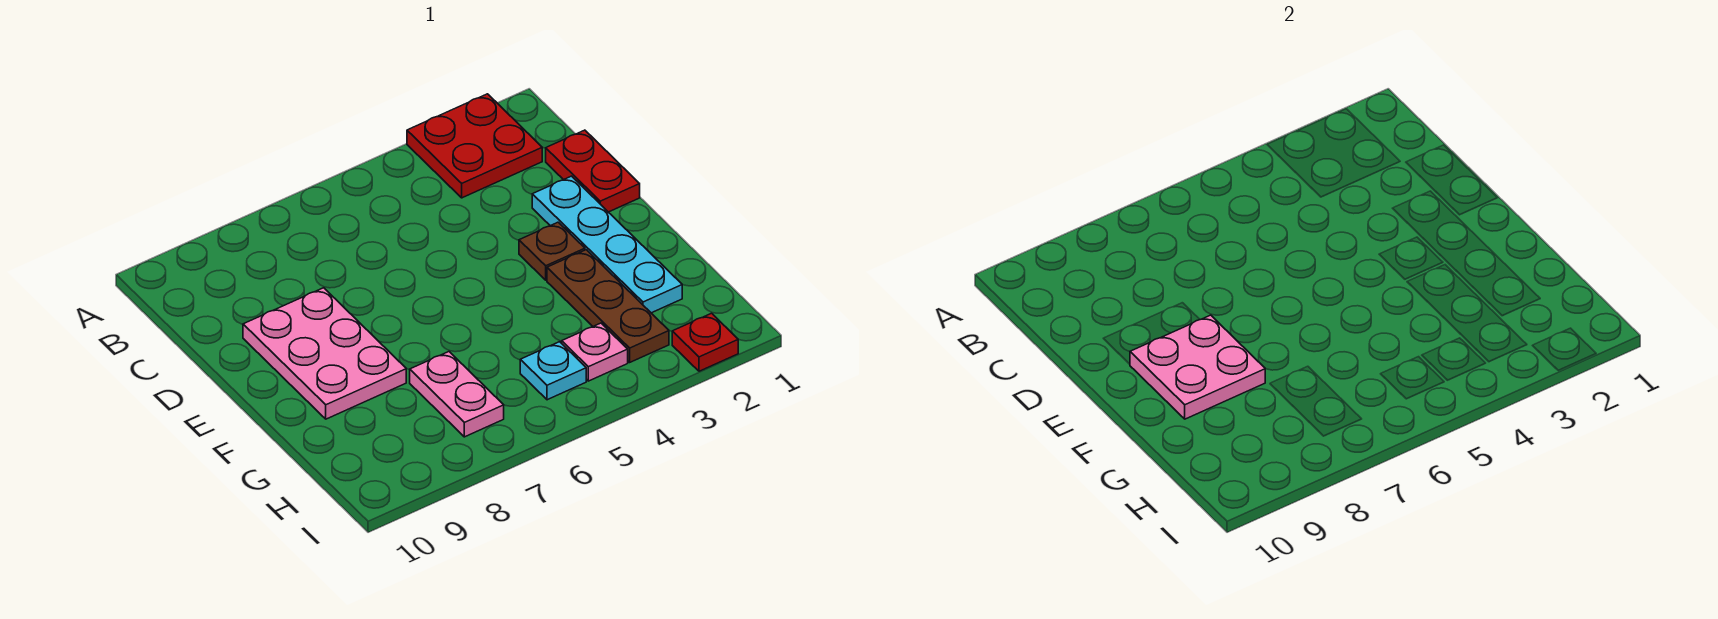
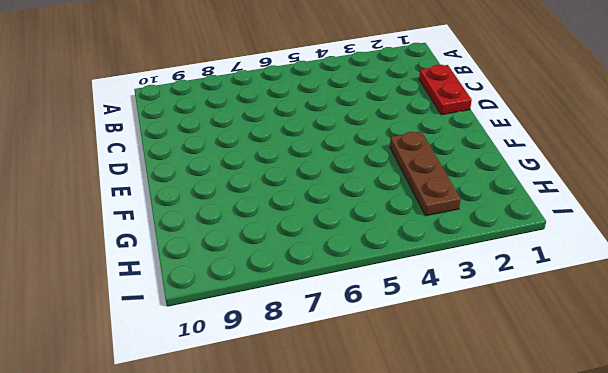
none -> red 2x2 plate [407,94,542,198]
none -> cyan 1x4 plate [532,176,682,313]

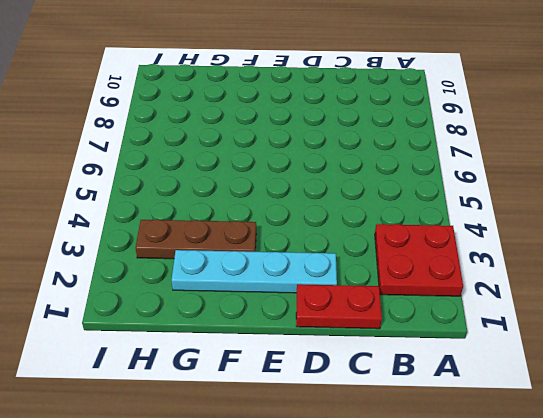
none -> pink 2x3 plate [243,288,406,419]
none -> brown 1x1 plate [519,222,585,280]

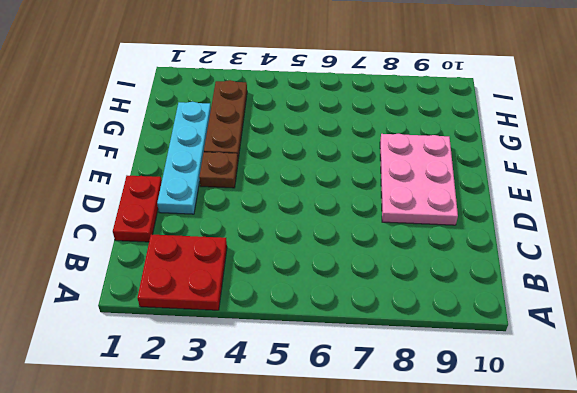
none -> pink 1x2 plate [410,352,504,437]
none -> pink 1x1 plate [562,323,628,381]

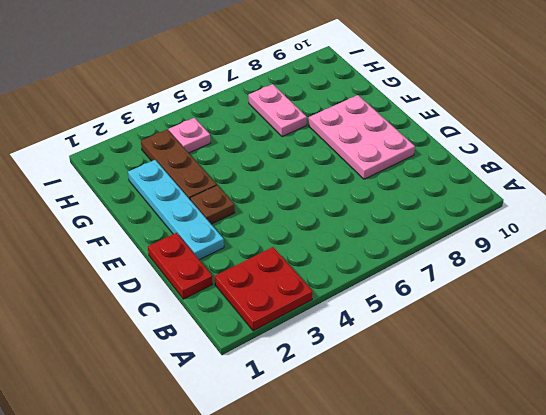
none -> cyan 1x1 plate [520,342,586,400]
none -> red 1x1 plate [672,313,738,371]

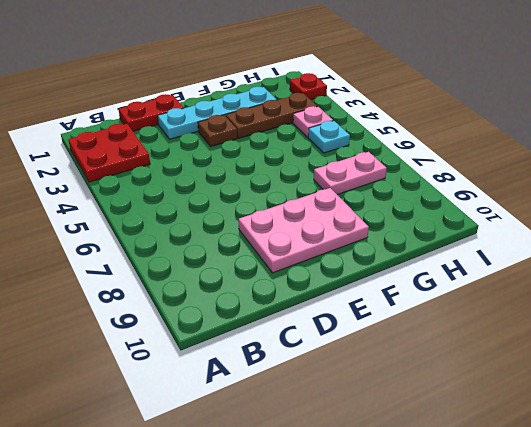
none -> pink 2x2 plate [1130,315,1265,419]

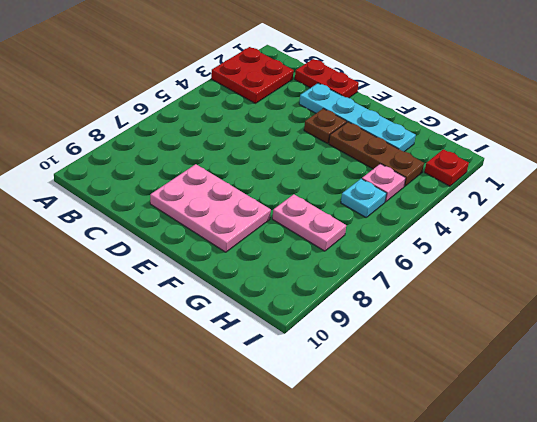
none -> pink 2x2 plate [1130,315,1265,419]

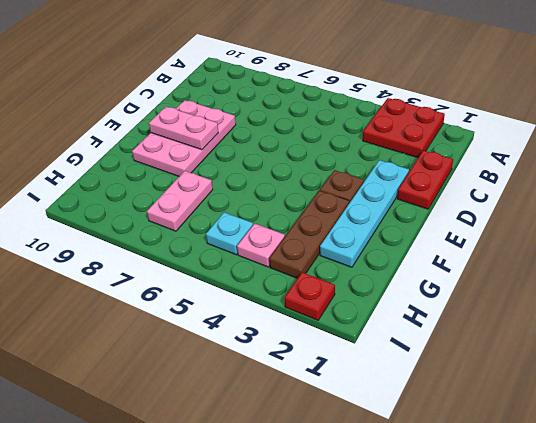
pink 1x2 plate [149,107,218,150] -> pink 2x2 plate [1130,315,1265,419]

